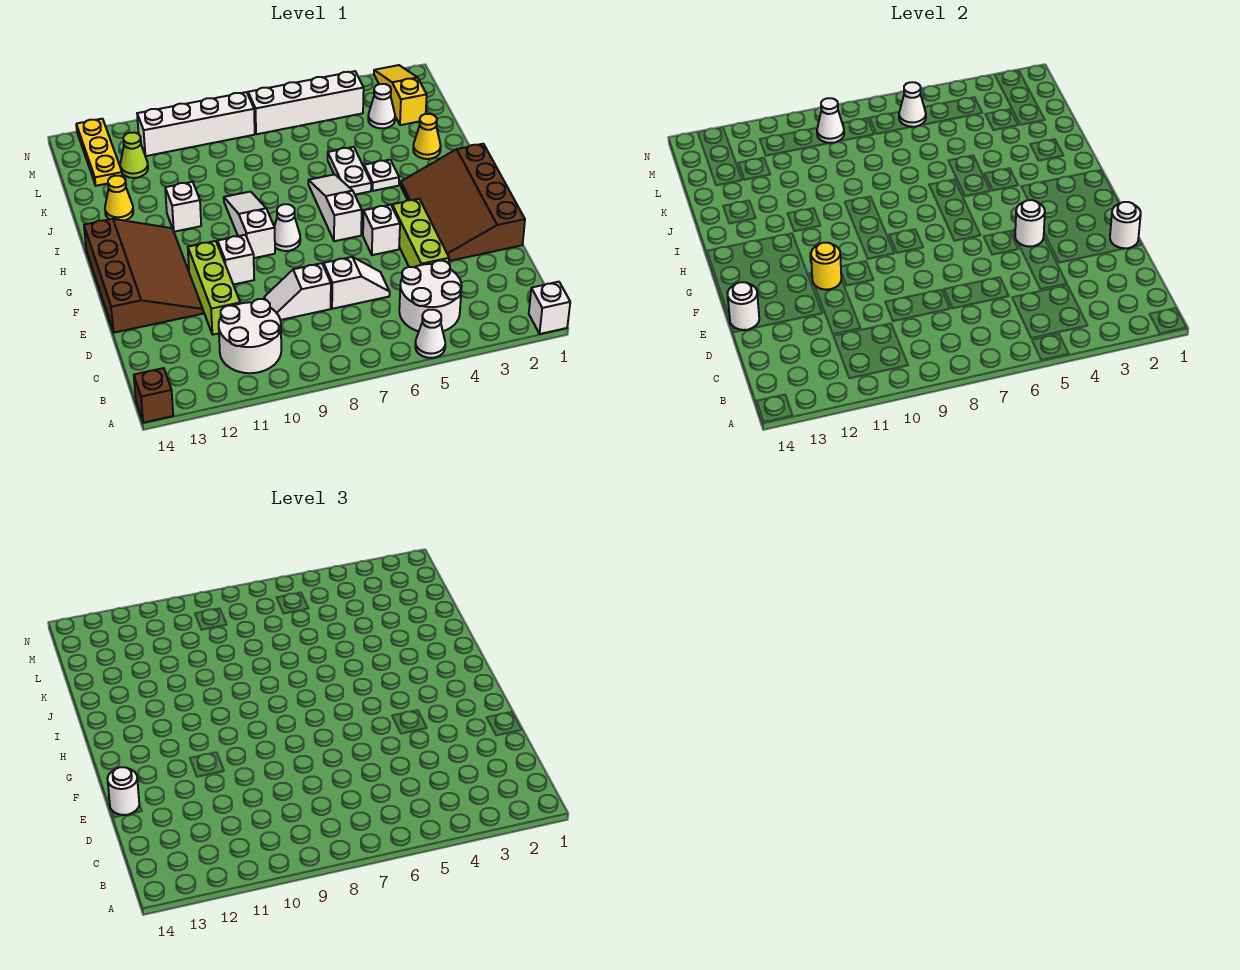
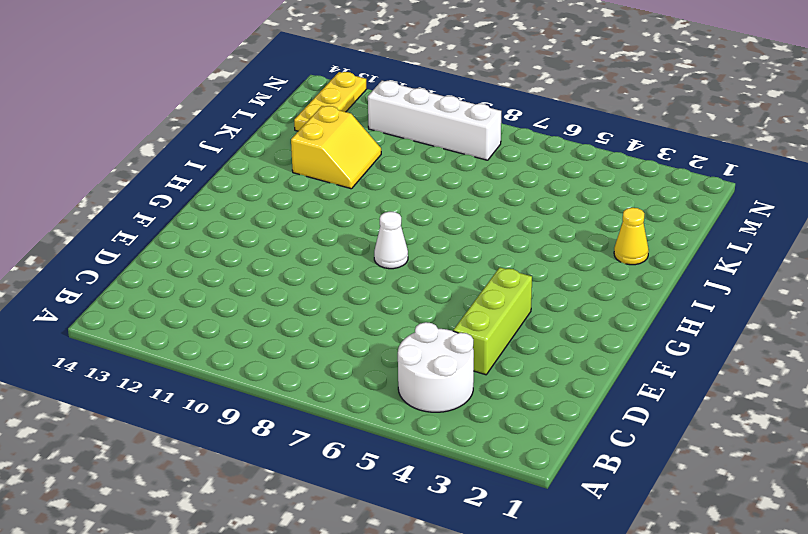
yellow 2x2 slope [291,106,381,189] -> none
none -> white 1x1 brick [529,282,570,334]
none -> white 1x1 cone [415,310,445,358]
none -> brown 1x1 brick [134,368,173,423]
none -> white 2x2 round brick [219,299,281,373]

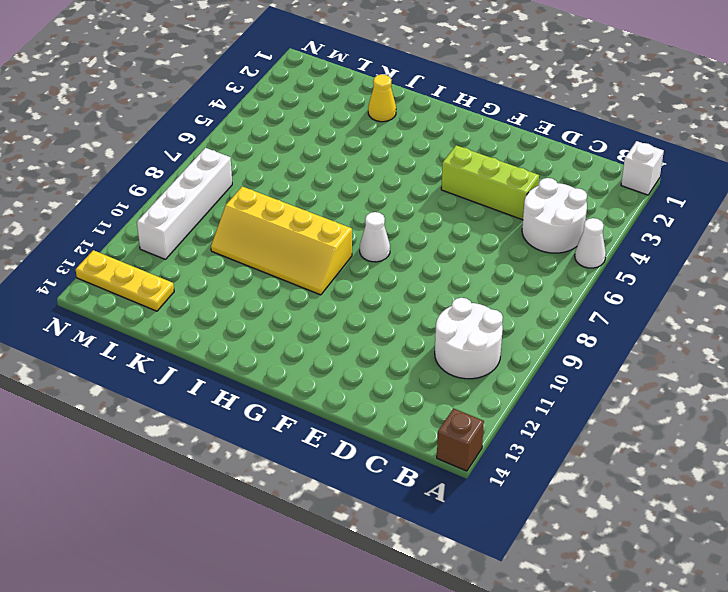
yellow 2x4 slope [211,186,352,295] -> white 1x3 slope [224,192,275,258]
none -> white 1x2 slope [324,257,390,309]
none -> white 1x2 slope [264,263,331,320]
none -> lime 1x3 brick [188,241,240,335]
none -> brown 3x4 slope [401,144,525,261]

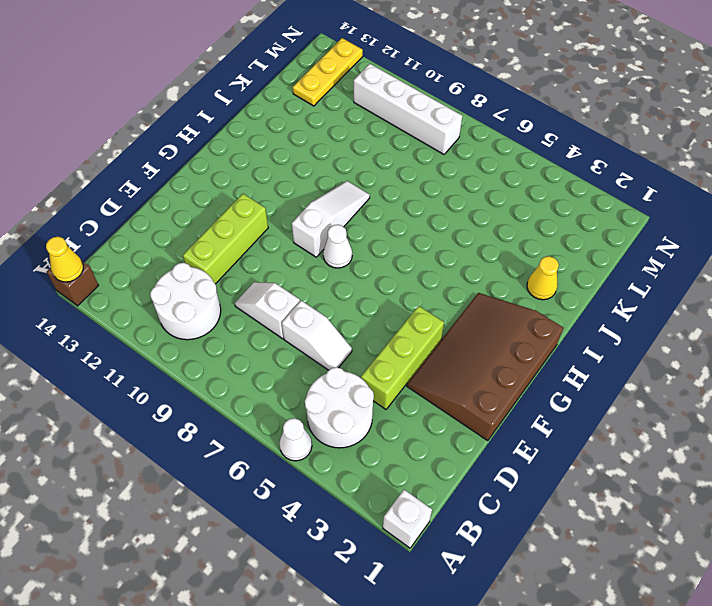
yellow 1x1 cone [46,237,83,282] -> yellow 1x1 cone moved to [105,176,133,221]
none -> brown 3x4 slope [84,219,203,333]
none -> white 1x1 brick [363,205,400,255]
none -> white 1x1 brick [218,235,254,285]
none -> white 1x3 slope [308,174,362,241]

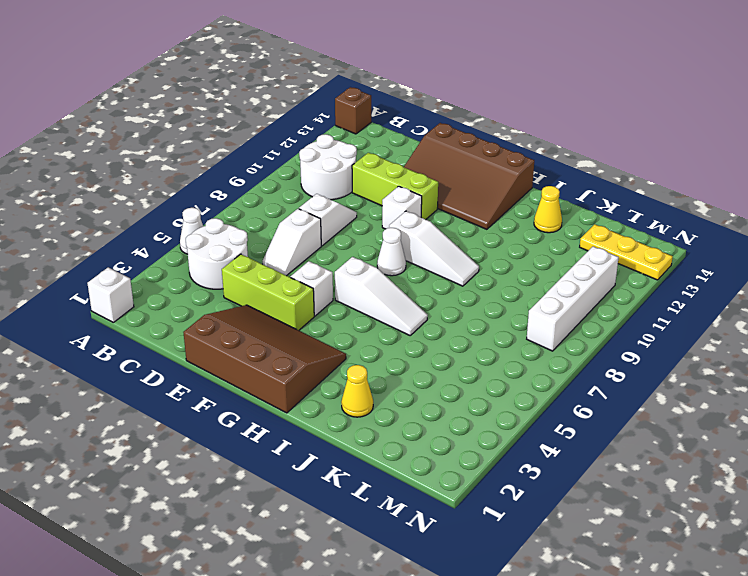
none -> white 1x1 plate [364,160,399,191]
none -> white 1x2 plate [328,147,371,195]
none -> white 1x1 brick [165,182,201,232]
none -> yellow 1x3 slope [374,65,427,125]

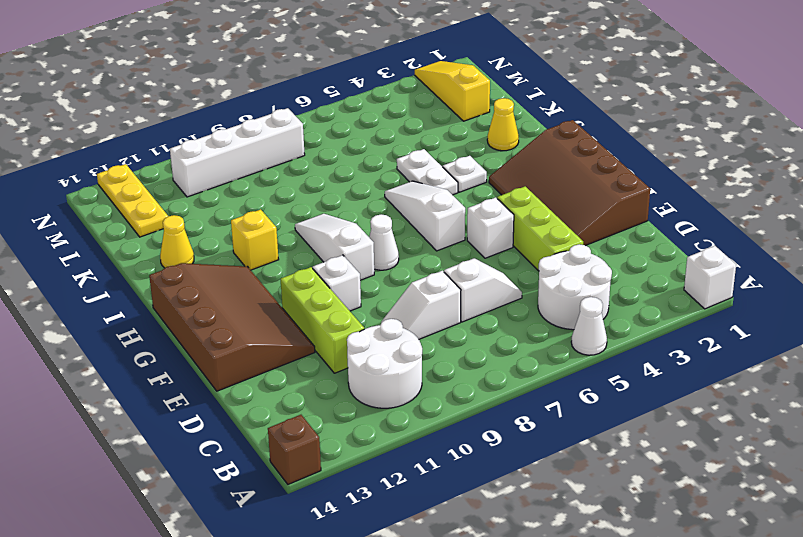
yellow 1x1 brick [231,209,279,270] -> white 1x1 brick [165,182,201,232]
none -> white 1x1 cone [368,84,395,128]
none -> lime 1x1 cone [120,132,148,178]
none -> white 1x4 brick [248,71,364,134]
none -> white 1x1 round brick [1110,202,1141,248]

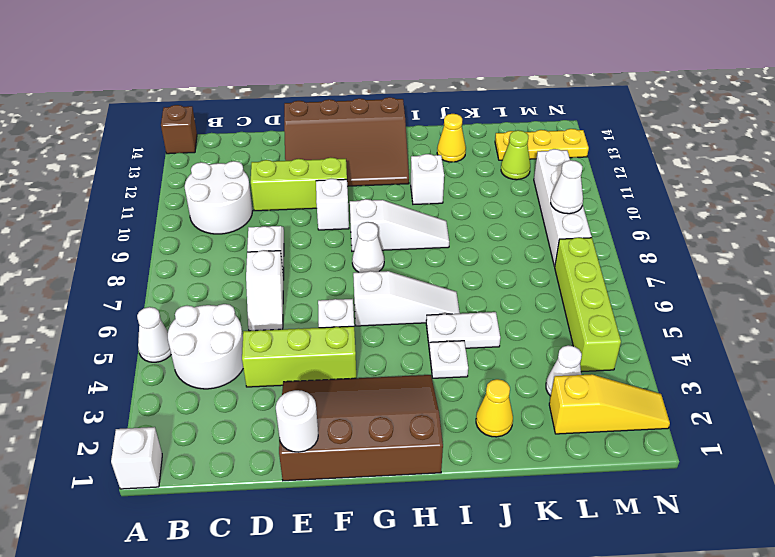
lime 1x4 brick [555,237,621,372] -> white 1x4 brick [248,71,364,134]
none -> white 1x1 round brick [727,282,759,330]
none -> white 1x1 round brick [1015,200,1045,247]
none -> yellow 1x1 round brick [811,243,841,290]
none -> white 1x1 cone [899,82,926,127]

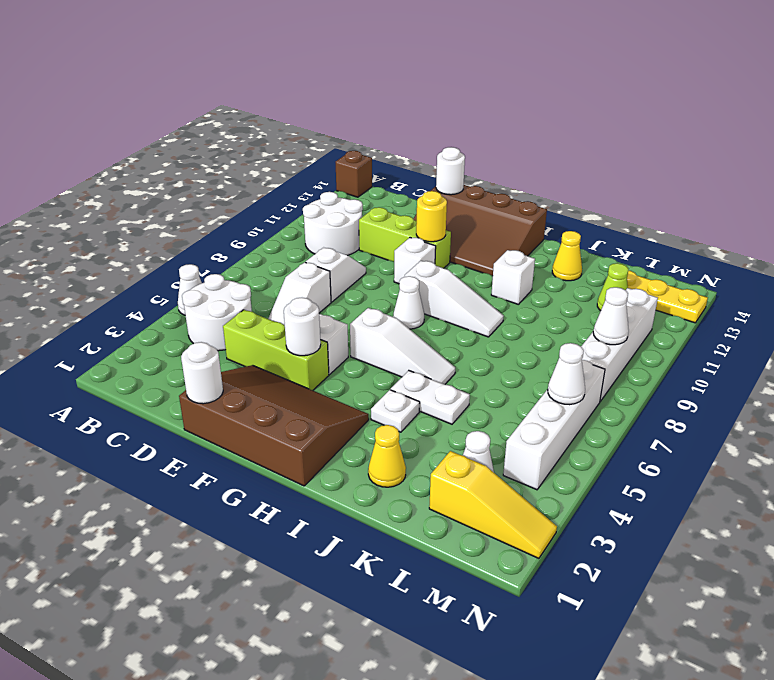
none -> white 1x1 brick [529,282,570,334]
none -> white 1x1 round brick [107,767,139,815]

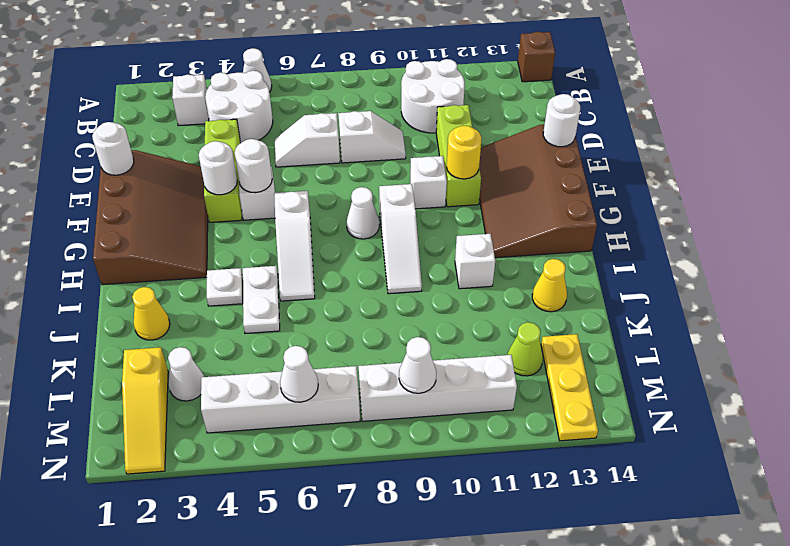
white 1x1 brick [172,75,209,126] -> white 1x1 brick moved to [529,282,570,334]
white 1x1 round brick [235,139,272,193] -> white 1x1 round brick moved to [107,767,139,815]

